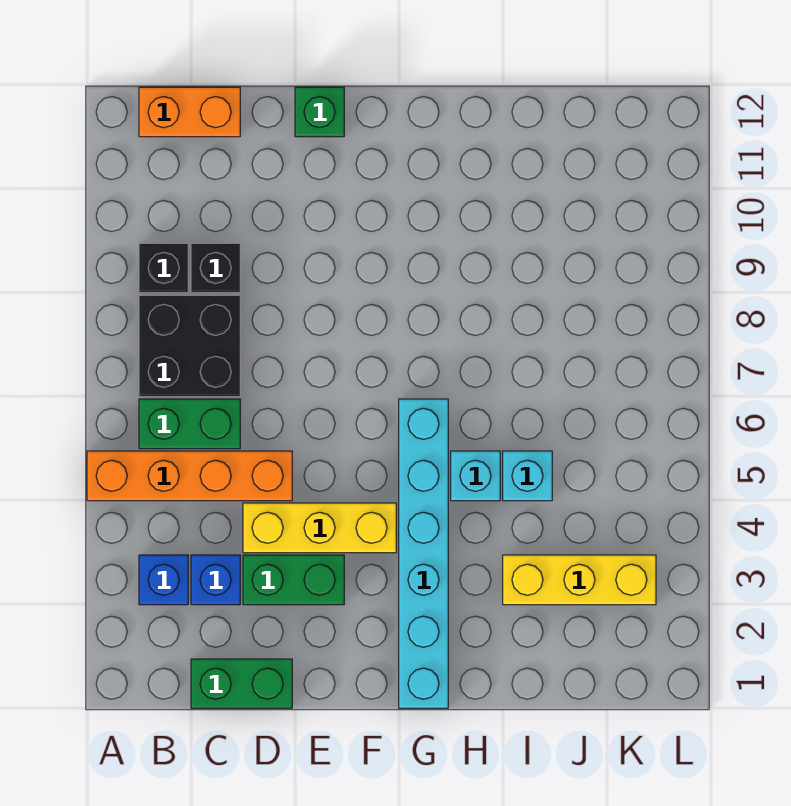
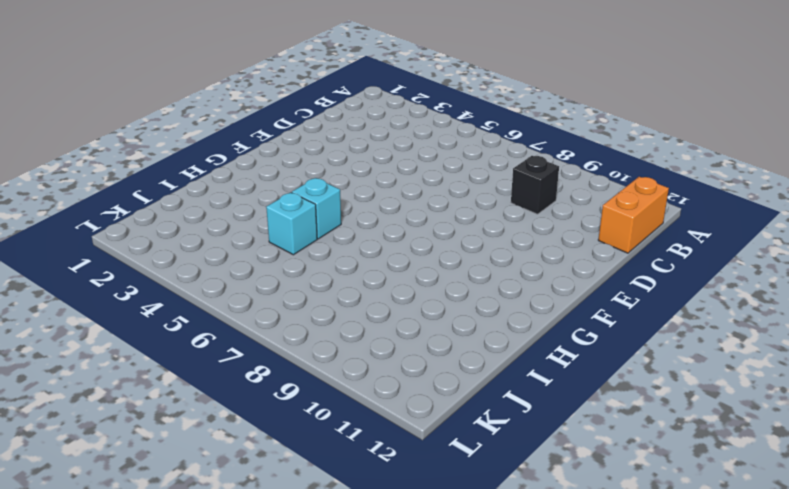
none -> orange 1x4 brick [87,451,292,501]
none -> blue 1x1 brick [139,555,188,605]
none -> green 1x2 brick [139,399,240,449]

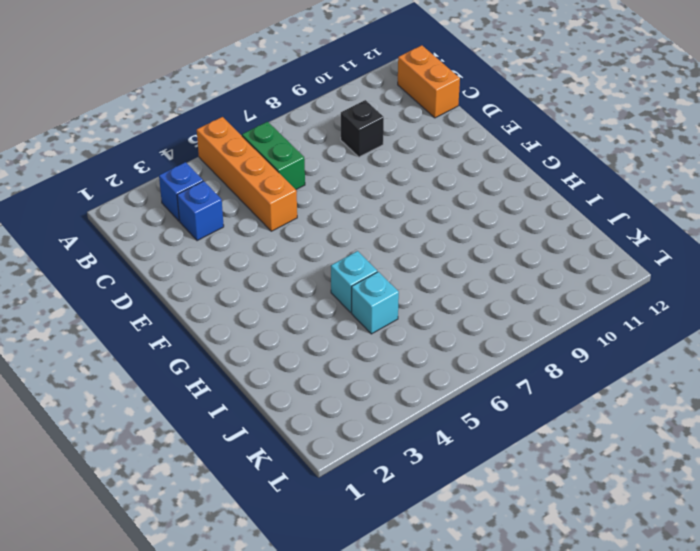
none -> black 2x2 brick [139,295,240,397]
none -> black 1x1 brick [139,243,188,293]
none -> green 1x2 brick [191,659,292,708]

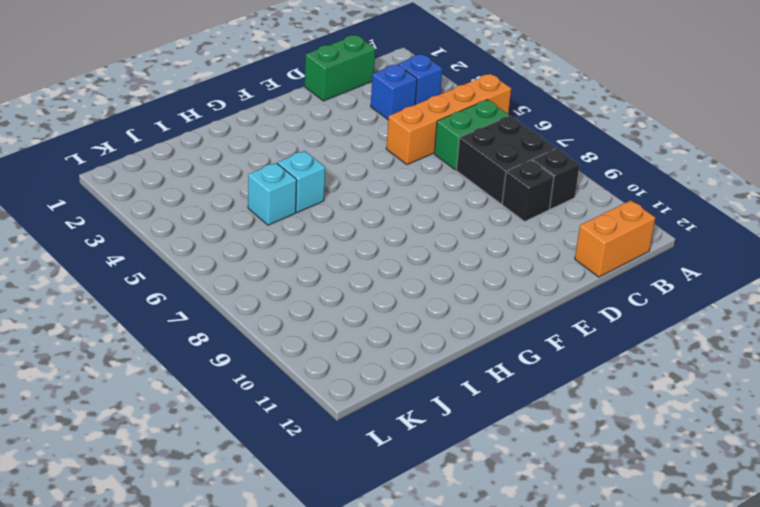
none -> green 1x2 brick [243,555,344,605]
none -> yellow 1x3 brick [243,503,396,553]
none -> green 1x1 brick [295,87,344,137]

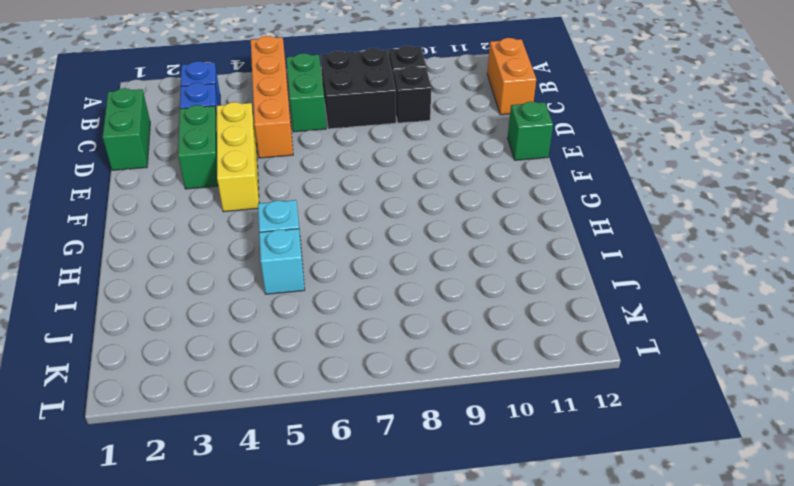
none -> cyan 1x6 brick [399,399,448,708]
none -> yellow 1x3 brick [503,555,656,605]

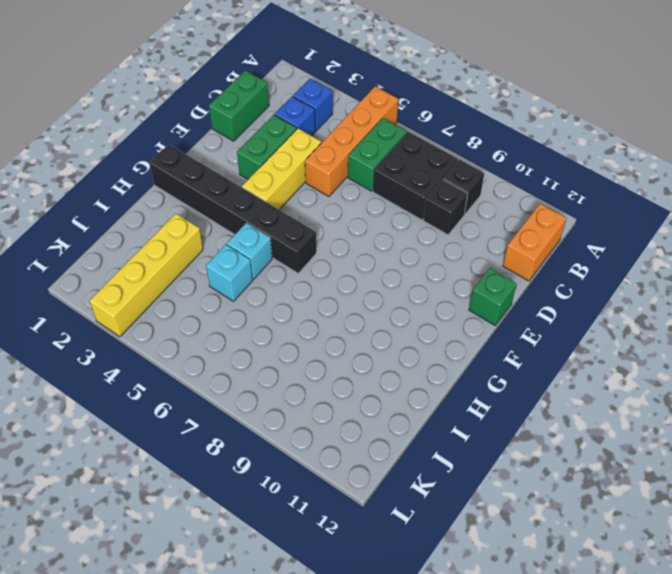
black 1x6 brick [149,144,316,273] -> cyan 1x6 brick [399,399,448,708]
yellow 1x4 brick [89,214,203,337] -> yellow 1x3 brick [503,555,656,605]

